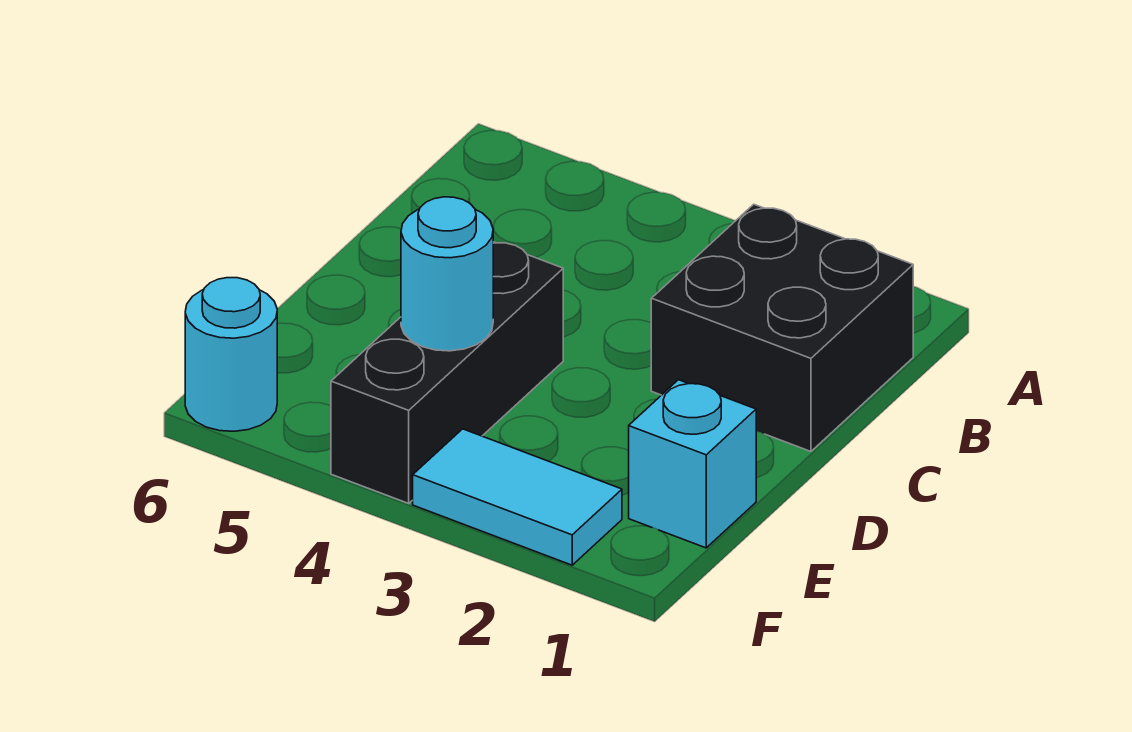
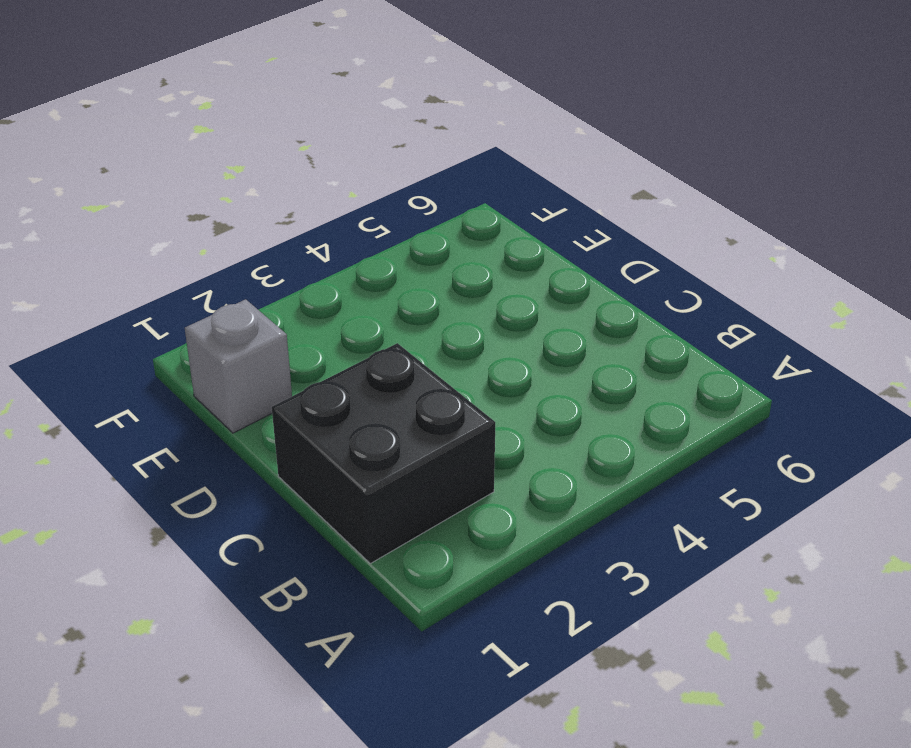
grey 1x1 brick [185,299,292,433] -> cyan 1x1 brick [629,380,756,548]
none -> black 1x3 brick [331,242,563,503]
none -> cyan 1x2 tile [413,429,622,565]

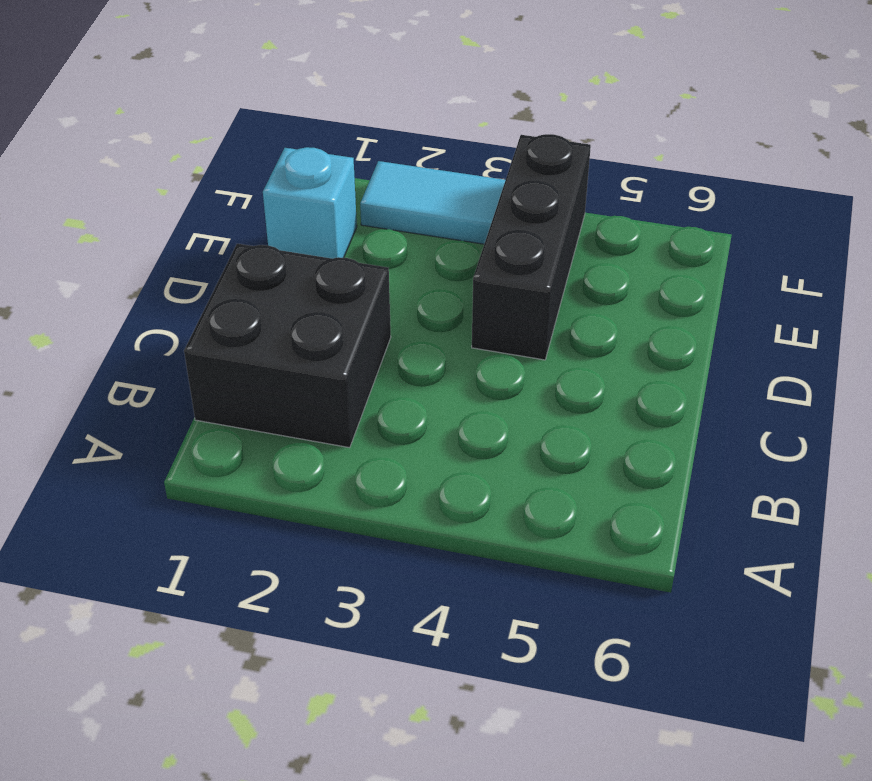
none -> cyan 1x1 round brick [185,278,277,431]
none -> cyan 1x1 round brick [401,197,493,351]

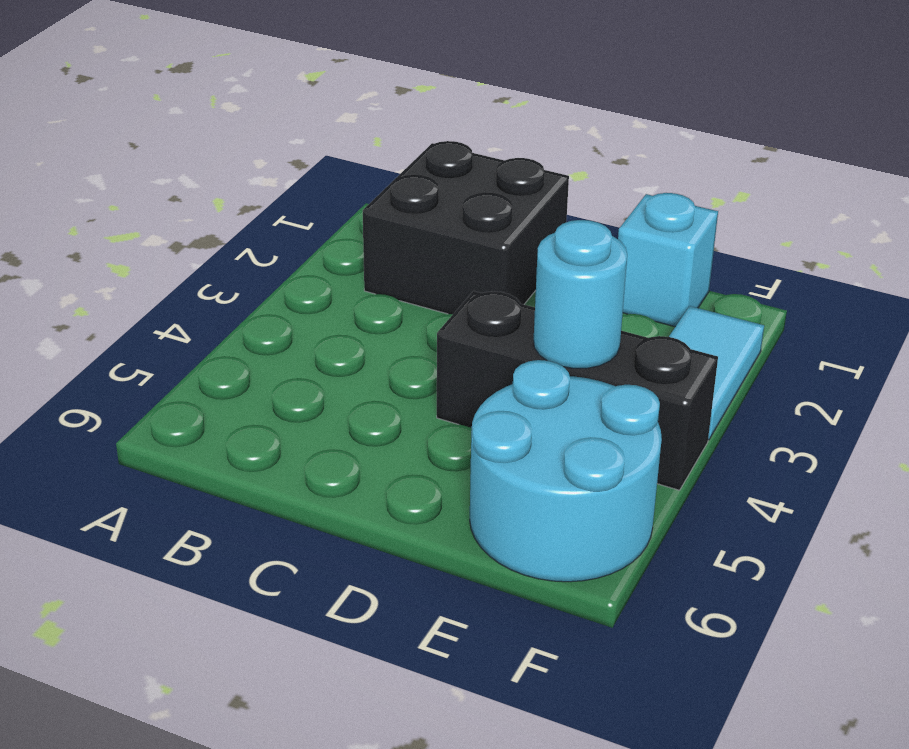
cyan 2x2 round brick [470,360,662,582] -> cyan 1x1 round brick [185,278,277,431]

